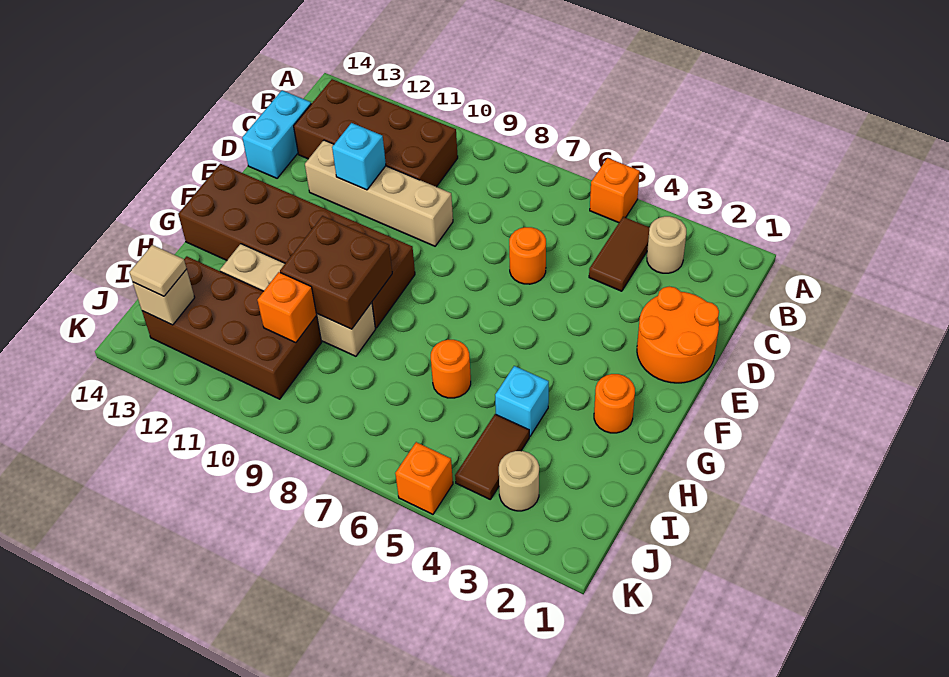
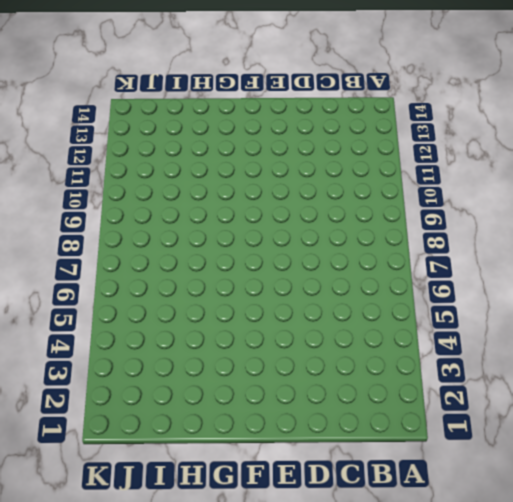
none -> orange 1x1 brick [590,158,640,223]
none -> tan 1x1 round brick [647,216,686,273]
none -> brown 1x2 tile [589,217,650,291]

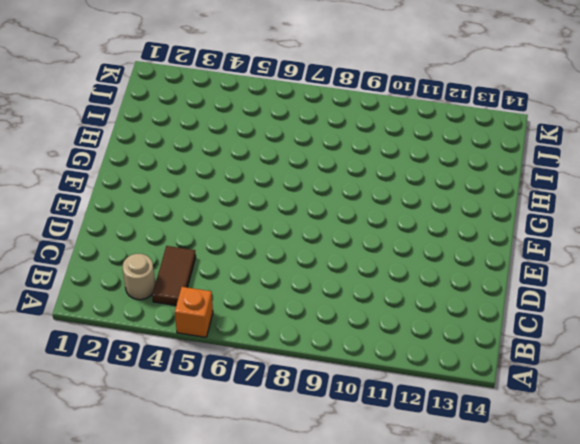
none -> brown 2x4 brick [294,79,458,187]
none -> cyan 1x2 brick [242,90,311,178]
none -> orange 2x2 round brick [637,287,719,383]

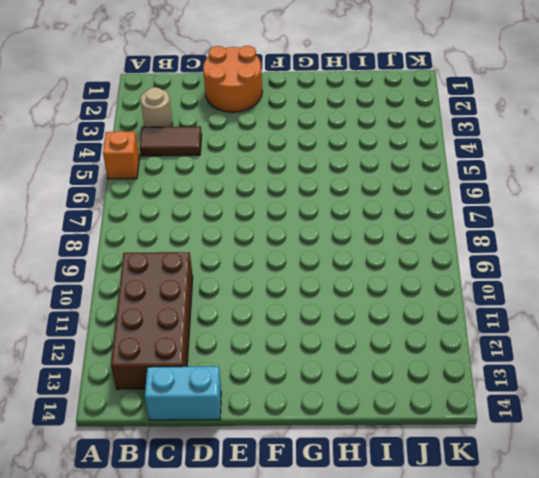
none -> orange 1x1 round brick [509,227,546,284]
none -> tan 1x4 brick [305,140,453,246]
none -> brown 2x6 brick [178,164,415,328]

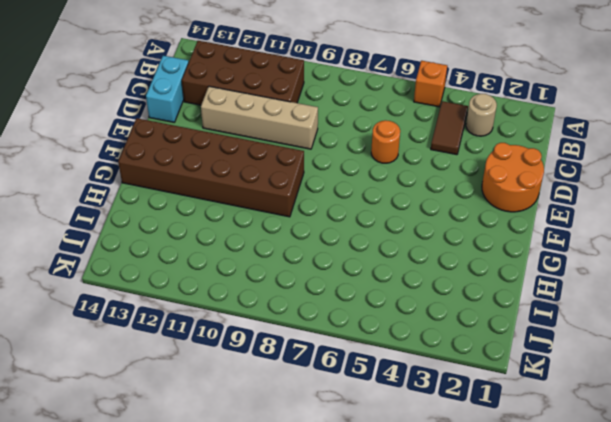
none -> orange 1x1 round brick [594,374,635,433]
none -> cyan 1x1 brick [495,366,549,436]
none -> orange 1x1 round brick [431,340,471,398]

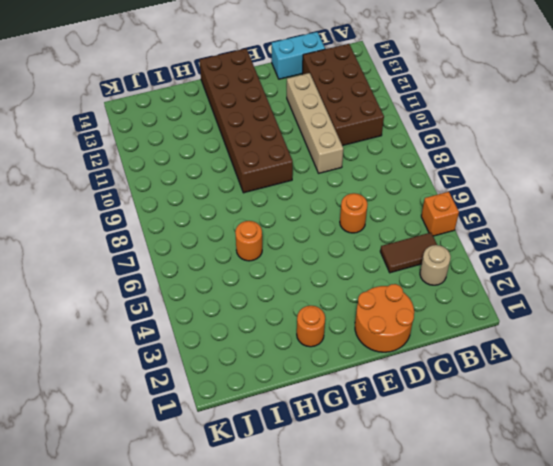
none -> cyan 1x1 brick [495,366,549,436]
none -> tan 1x4 brick [220,244,375,356]
none -> brown 1x2 tile [455,414,529,499]

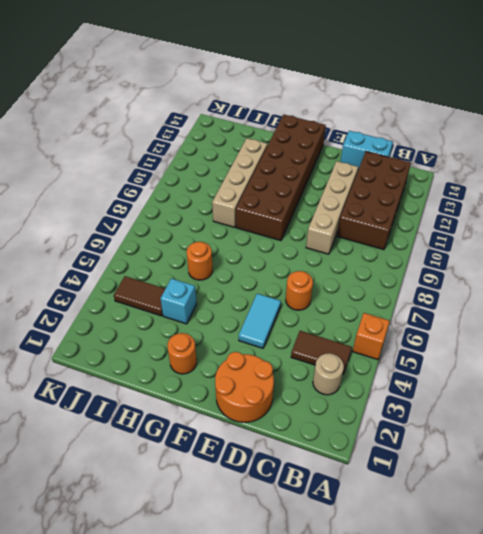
cyan 1x2 tile [239,294,281,348] -> none
none -> brown 2x4 brick [142,256,322,399]
none -> tan 1x1 round brick [499,451,539,511]
none -> orange 1x1 brick [395,442,453,514]

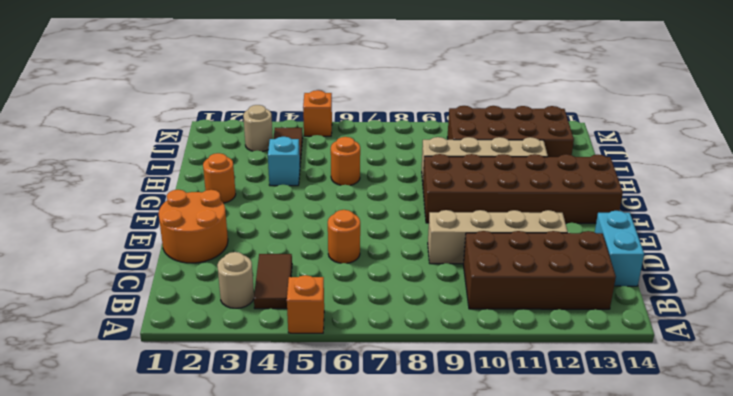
none -> cyan 1x1 brick [332,123,386,190]
none -> brown 2x2 brick [280,216,392,329]
none -> orange 1x1 brick [257,272,317,343]

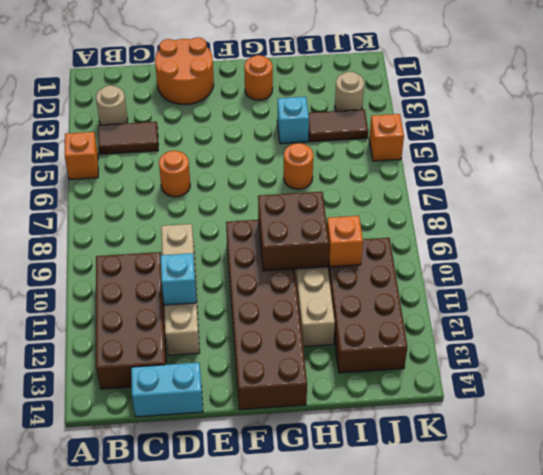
none -> tan 1x1 brick [133,269,195,325]
none -> tan 1x1 tile [130,245,187,296]

